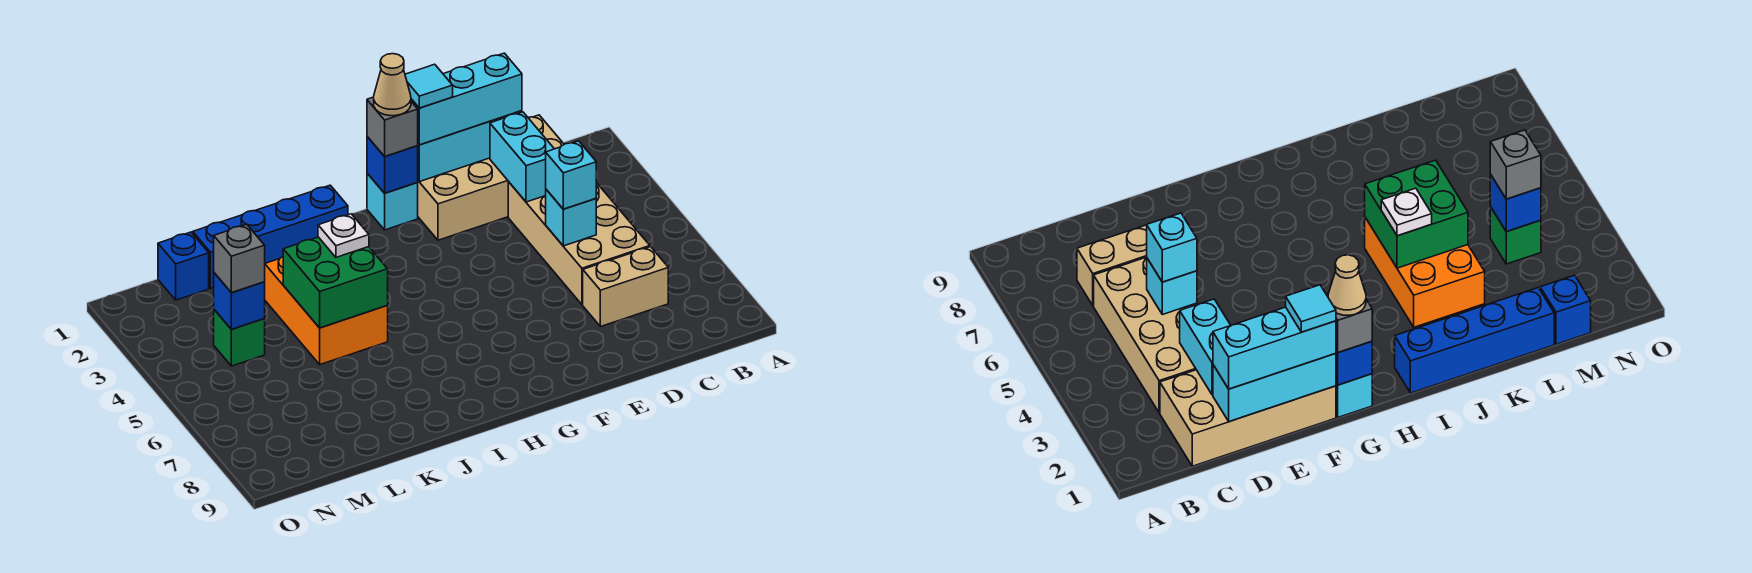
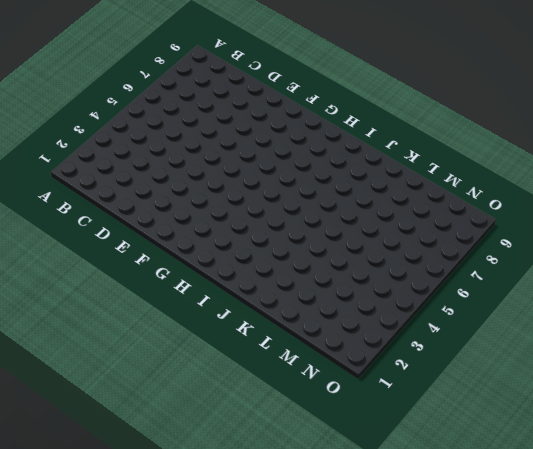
none -> tan 2x4 brick [417,115,564,240]
none -> tan 2x4 brick [508,182,650,305]
none -> tan 1x2 brick [583,247,668,327]

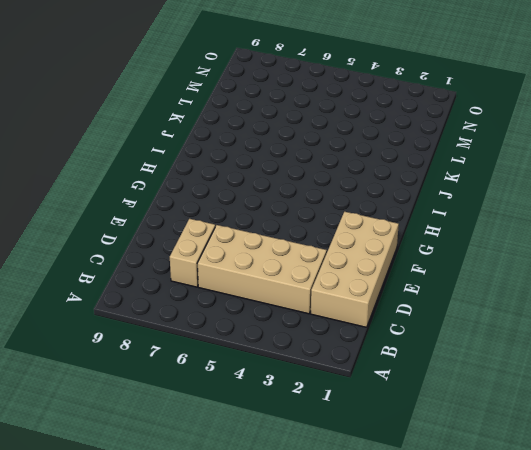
none -> cyan 1x1 brick [367,173,418,230]
none -> blue 1x4 brick [193,185,348,289]
none -> orange 2x3 brick [265,257,388,364]

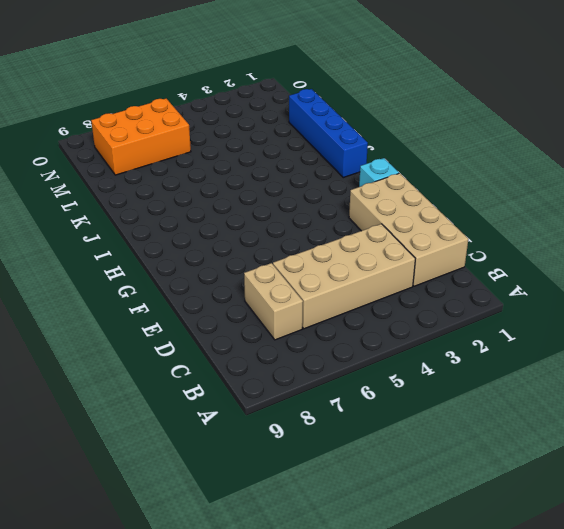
orange 2x3 brick [91,98,191,175] -> orange 2x3 brick moved to [265,257,388,364]
none -> blue 1x1 brick [158,232,209,300]
none -> green 1x1 brick [214,310,265,366]
none -> cyan 1x3 brick [418,111,522,182]

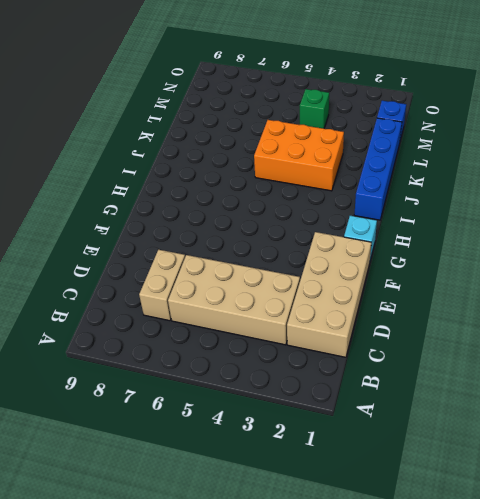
none -> cyan 1x3 brick [418,111,522,182]
none -> cyan 1x2 brick [490,112,554,202]
none -> cyan 1x1 brick [546,190,596,246]

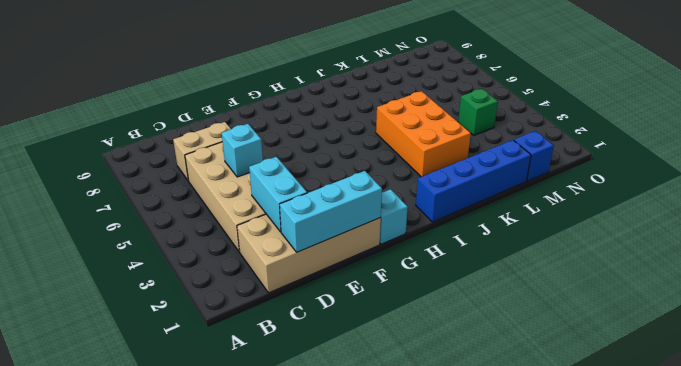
none -> blue 1x1 brick [367,137,418,193]
none -> green 2x2 brick [283,237,388,328]
none -> blue 1x1 brick [214,273,265,329]

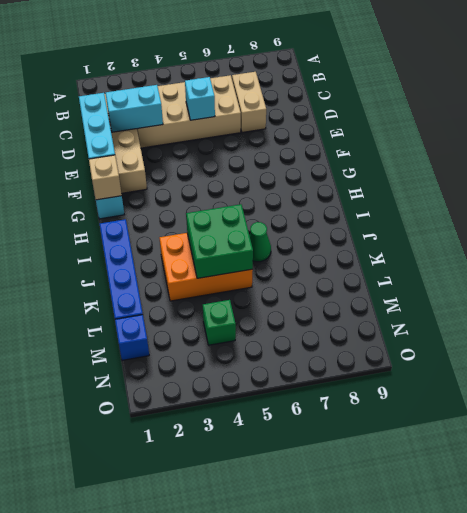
tan 1x1 brick [89,155,122,200] -> blue 1x1 brick [367,137,418,193]
green 1x1 cone [249,222,271,262] -> none
none -> blue 1x1 brick [214,273,265,329]
none -> cyan 1x3 brick [411,53,522,145]
none -> cyan 1x1 brick [546,141,596,209]

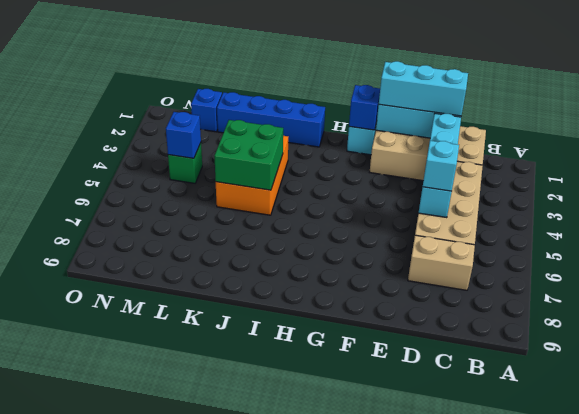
none -> grey 1x1 brick [367,97,418,157]
none -> white 1x1 plate [318,214,369,257]
none -> grey 1x1 brick [214,224,265,293]

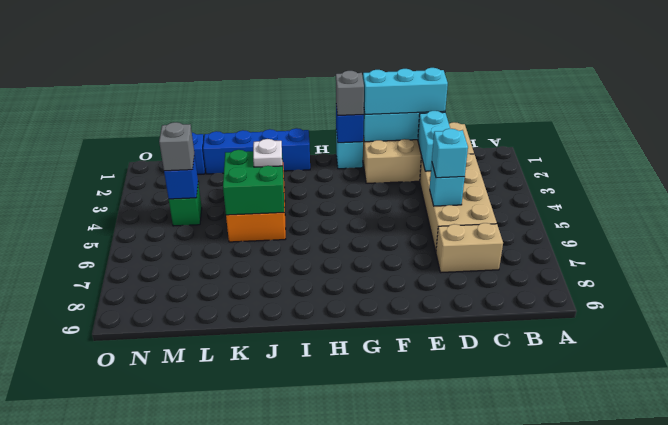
none -> cyan 1x1 tile [405,64,453,108]
none -> tan 1x1 cone [374,54,411,116]

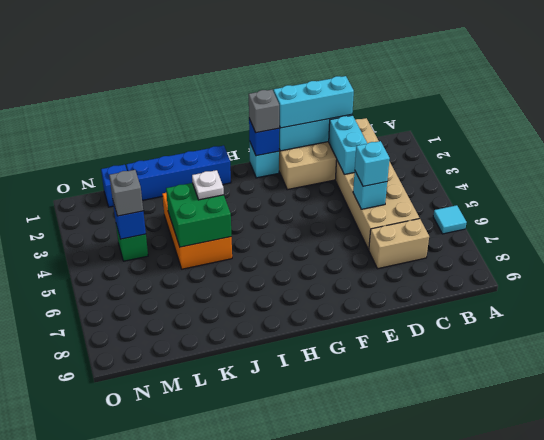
cyan 1x1 tile [433,205,467,234] -> cyan 1x1 tile moved to [405,64,453,108]
none -> tan 1x1 cone [374,54,411,116]

